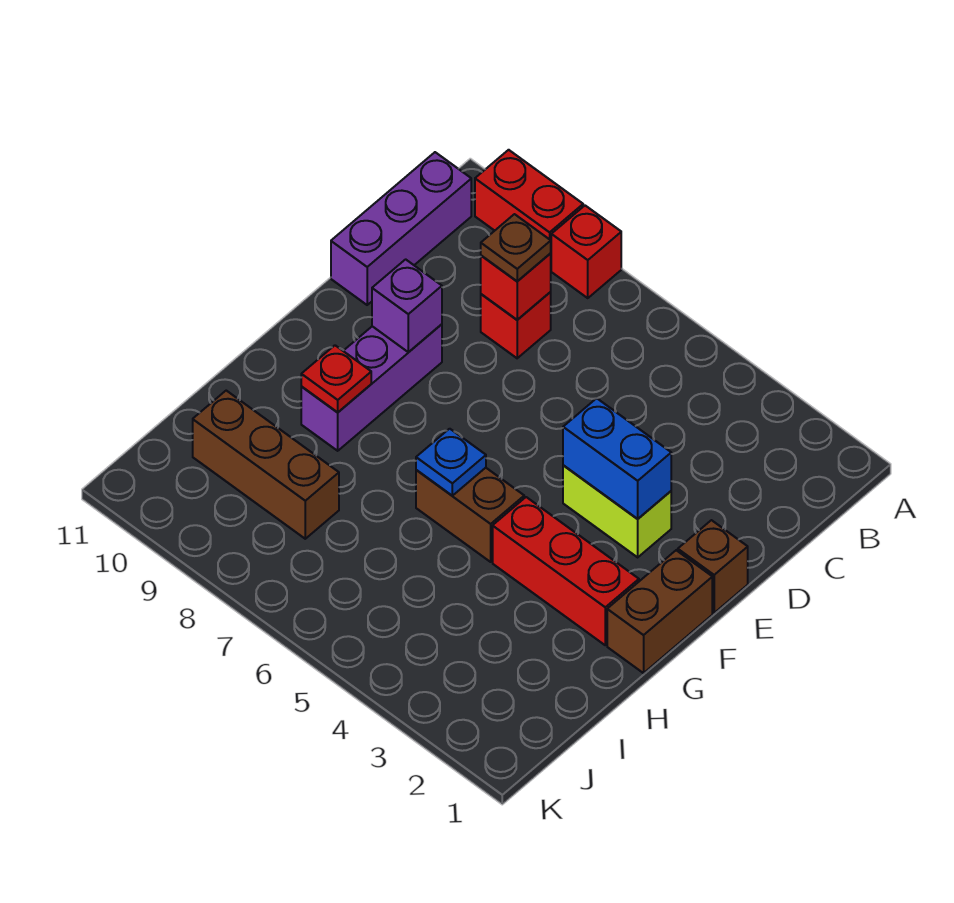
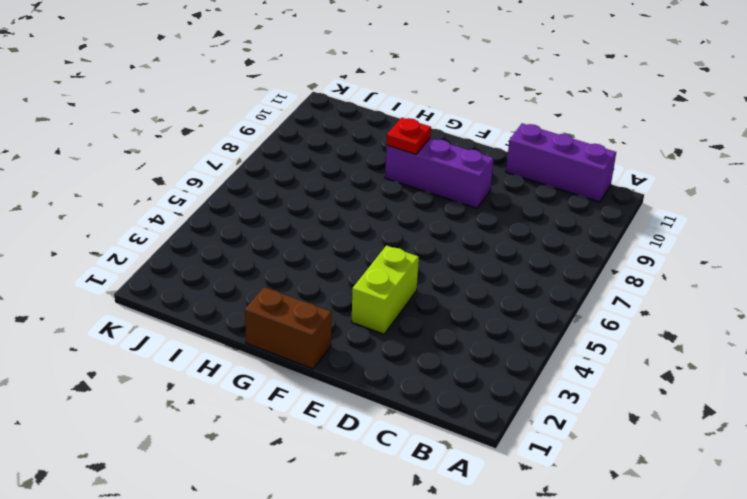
none -> red 1x1 brick [551,206,621,298]
none -> red 1x2 brick [475,150,583,240]
none -> red 1x1 brick [481,292,551,358]

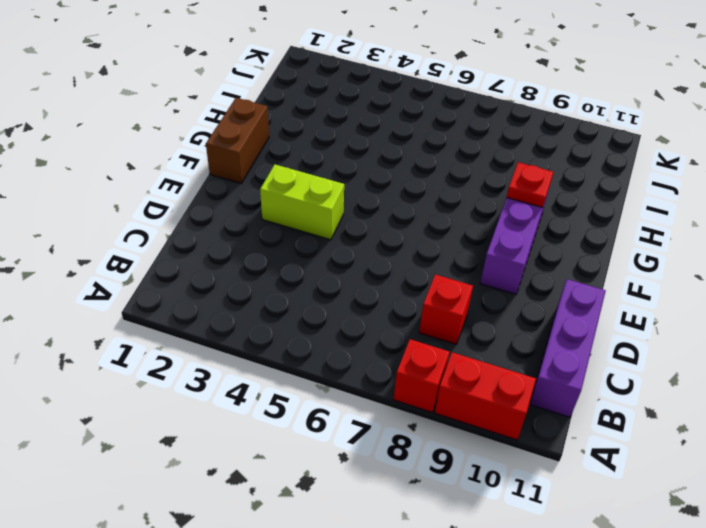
none -> brown 1x1 brick [678,520,748,613]
none -> red 1x3 brick [493,497,639,645]
none -> brown 1x2 brick [416,468,524,562]

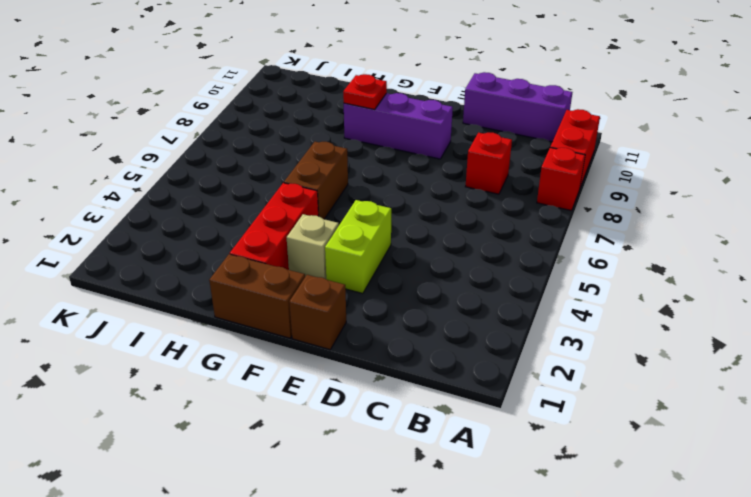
tan 1x1 brick [287,214,339,279] -> none
none -> brown 1x3 brick [193,391,339,539]
none -> red 1x1 brick [481,253,551,320]
none -> blue 1x2 brick [563,398,671,519]

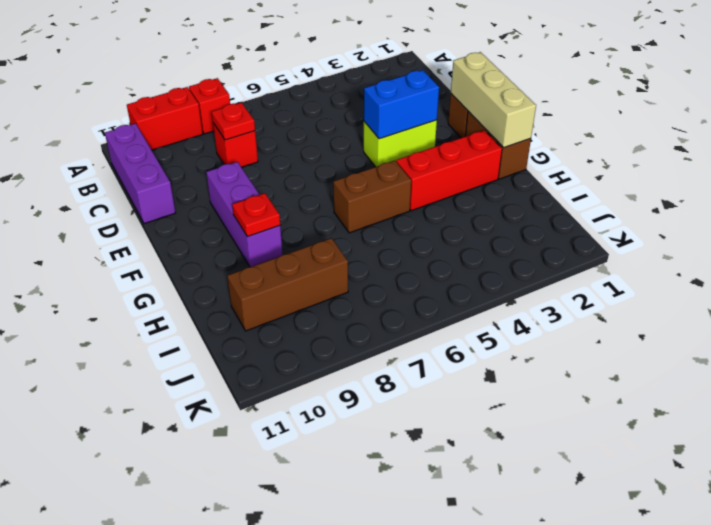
red 1x1 plate [212,103,255,140] -> red 1x1 brick [481,253,551,320]
tan 1x3 brick [451,52,536,148] -> none
none -> purple 1x1 brick [372,259,442,352]
none -> blue 1x1 plate [416,429,486,496]
none -> brown 1x1 plate [481,214,551,281]

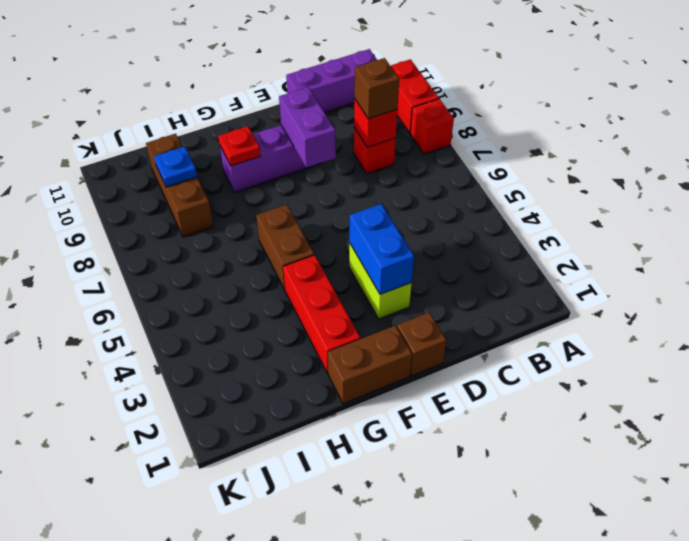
brown 1x1 brick [354,58,399,119] -> brown 1x1 plate [481,214,551,281]
purple 1x2 brick [279,87,336,168] -> purple 1x1 brick [372,259,442,352]
blue 1x1 plate [154,146,197,187] -> blue 1x1 plate moved to [416,429,486,496]

